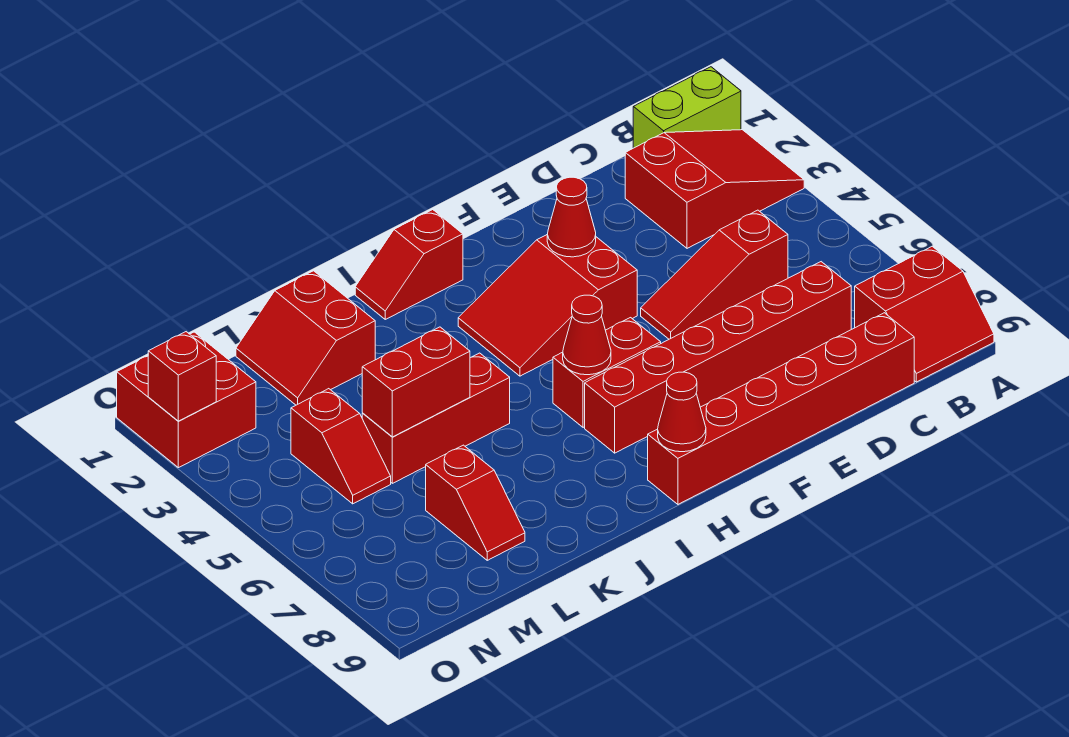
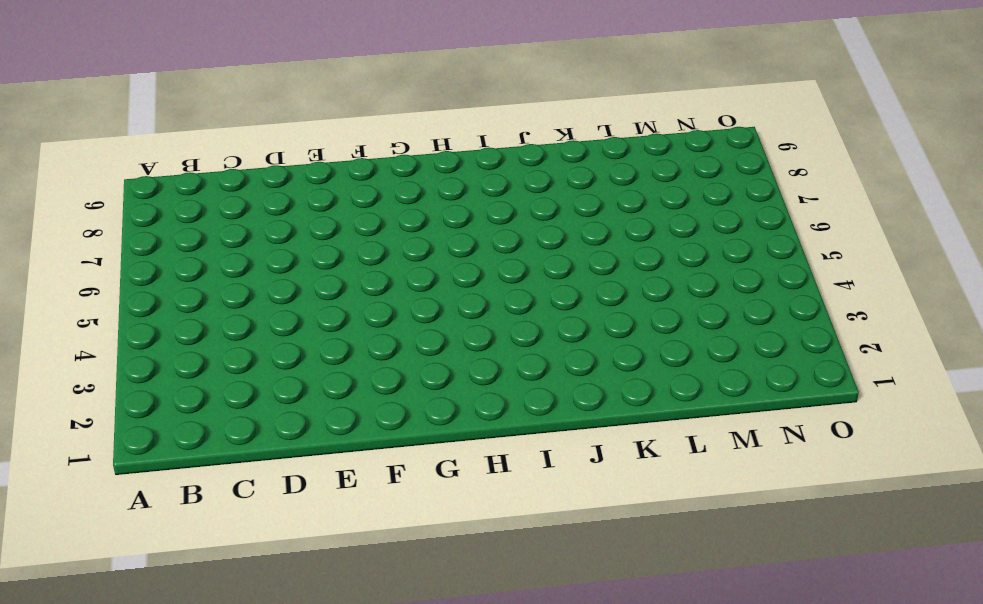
none -> lime 1x2 brick [633,67,741,148]
none -> red 2x3 slope [625,130,804,248]
none -> red 2x2 slope [855,246,994,382]

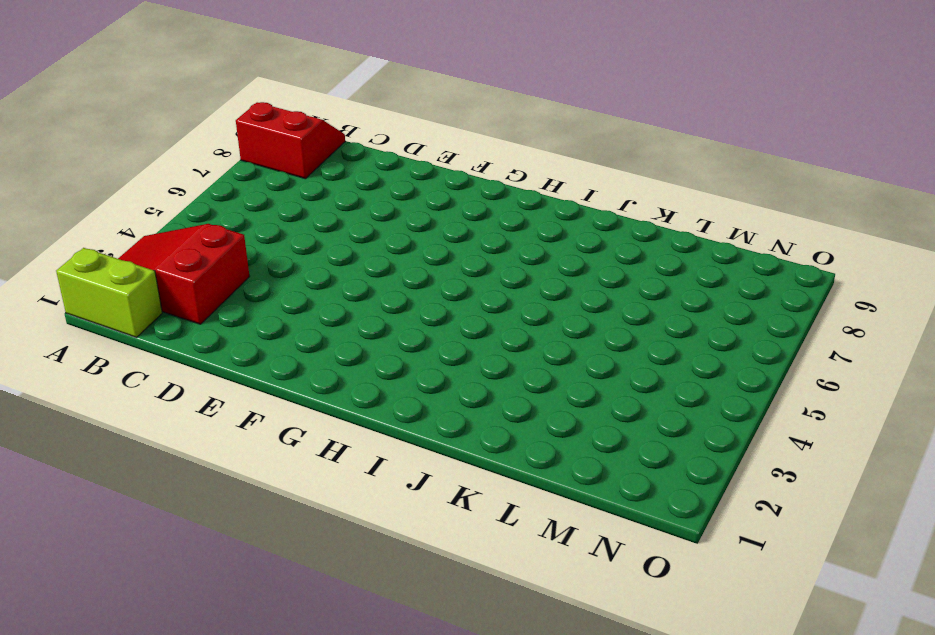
none -> red 1x3 slope [641,210,788,339]
none -> red 1x6 brick [585,262,851,453]
none -> red 1x6 brick [648,313,914,504]

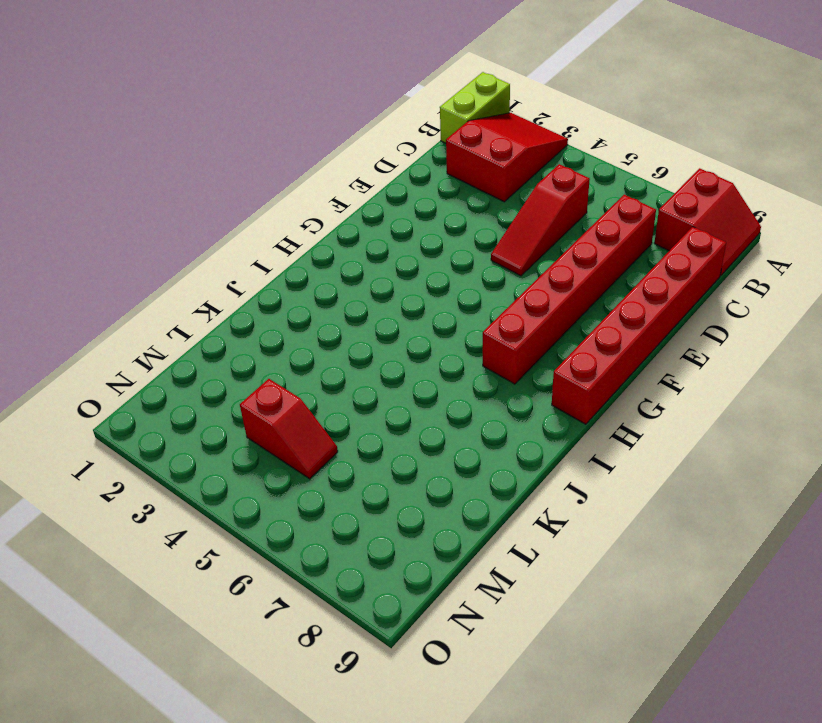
none -> red 2x3 slope [458,235,637,376]
none -> red 1x2 brick [553,318,661,427]
none -> red 1x2 slope [355,210,463,319]

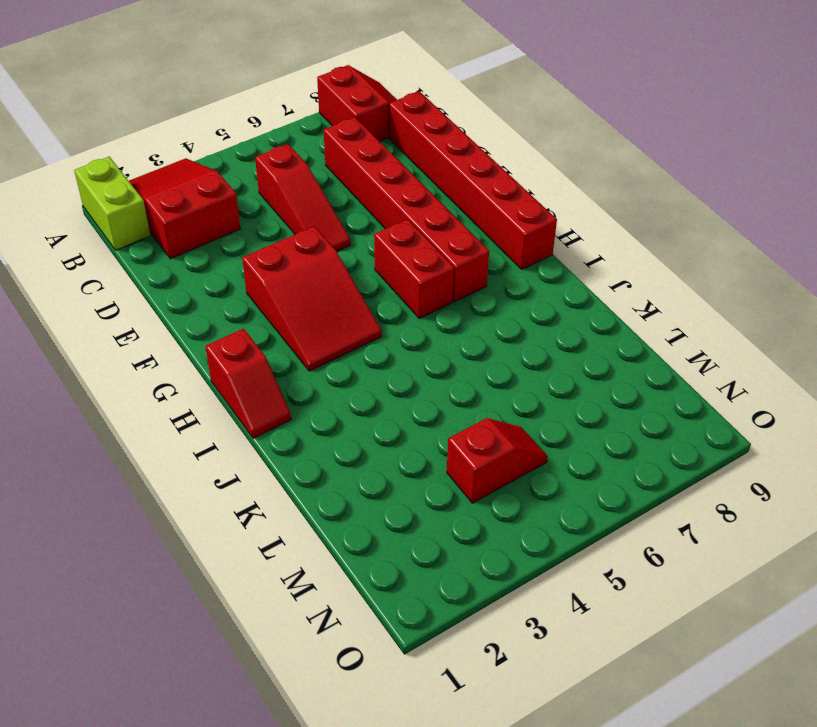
none -> red 1x3 brick [362,353,510,483]
none -> red 2x2 slope [236,271,375,405]
none -> red 1x2 slope [426,445,525,560]

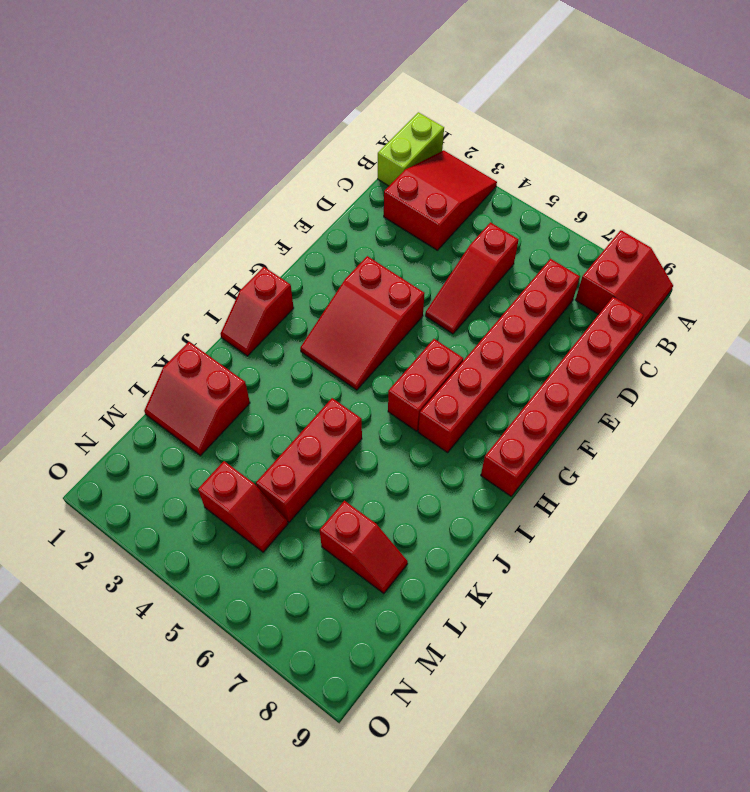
none -> red 2x2 brick [117,332,256,468]
none -> red 1x1 cone [547,177,596,257]
none -> red 1x1 cone [563,295,611,375]

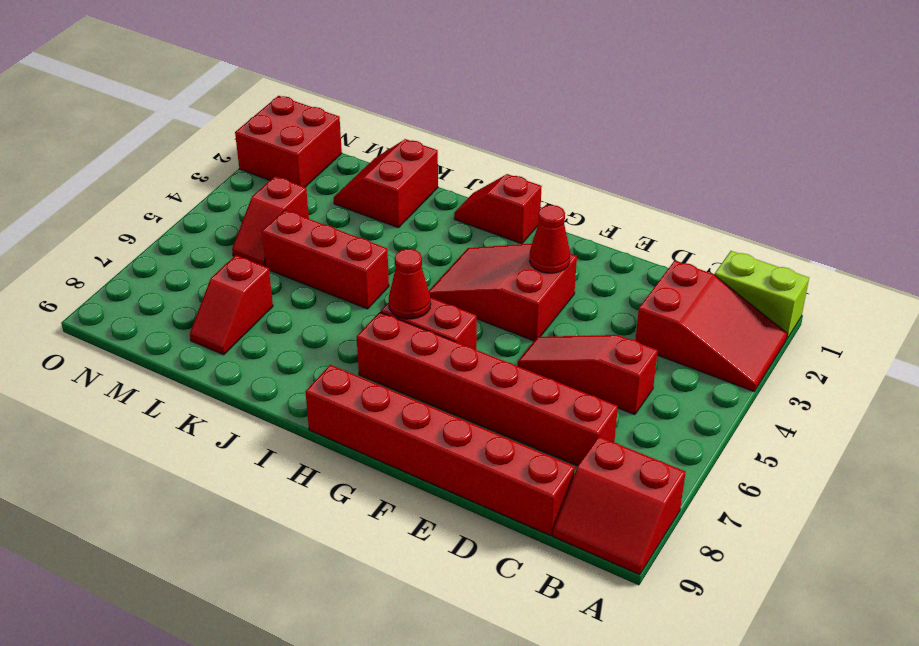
none -> red 1x1 cone [658,372,706,452]
none -> red 1x2 brick [362,327,470,437]
none -> red 1x1 brick [148,332,216,421]

